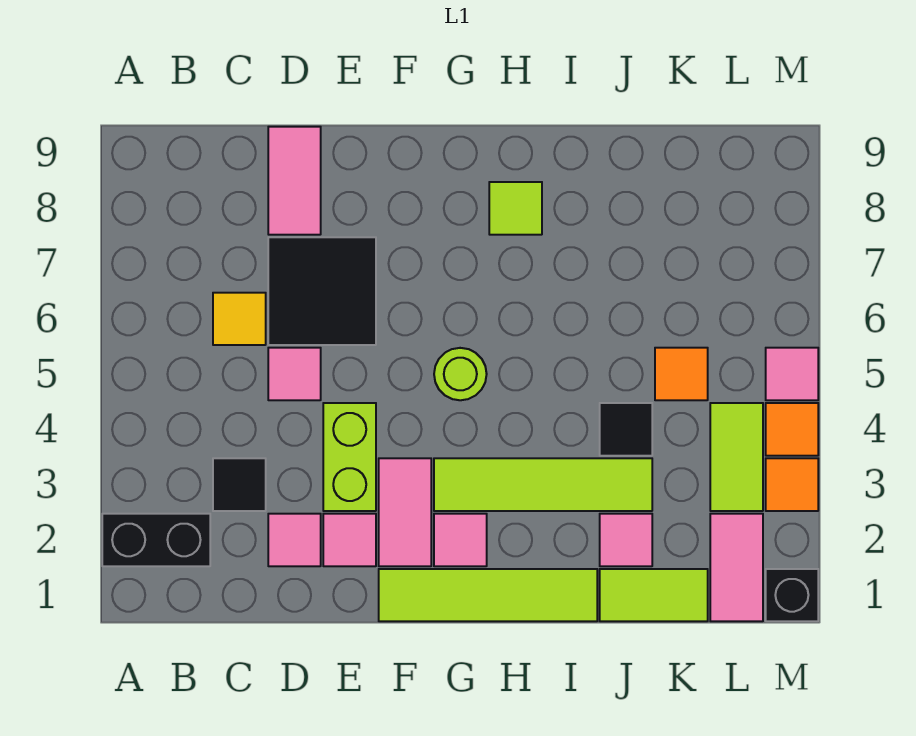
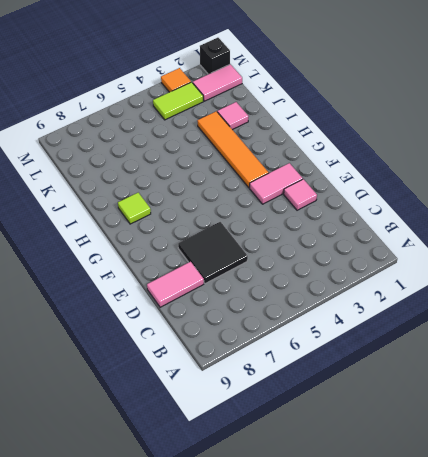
orange 1x4 tile [198,111,268,188] -> lime 1x4 tile [434,458,652,511]
none -> black 1x2 brick [102,514,210,566]
none -> black 1x1 tile [213,458,266,511]
none -> yellow 1x1 tile [213,293,266,345]

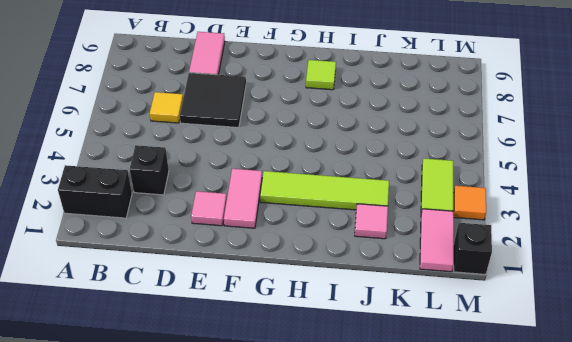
black 1x1 brick [130,145,169,195] -> black 1x1 tile [213,458,266,511]
none -> pink 1x1 tile [268,514,321,566]
none -> pink 1x1 tile [268,348,321,400]
none -> lime 1x2 brick [323,403,376,511]

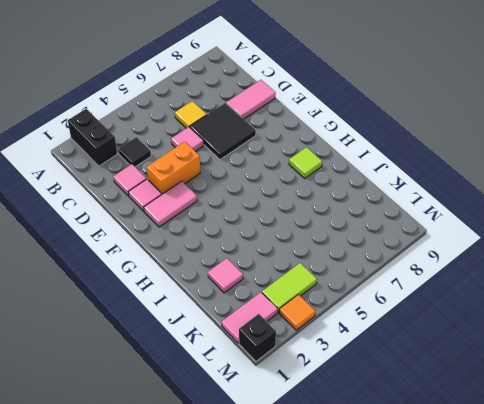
orange 1x2 brick [147,142,200,194] -> lime 1x2 brick [323,403,376,511]
none -> lime 1x4 tile [379,569,597,621]
none -> pink 1x1 tile [434,514,487,566]
none -> lime 1x4 tile [434,458,652,511]

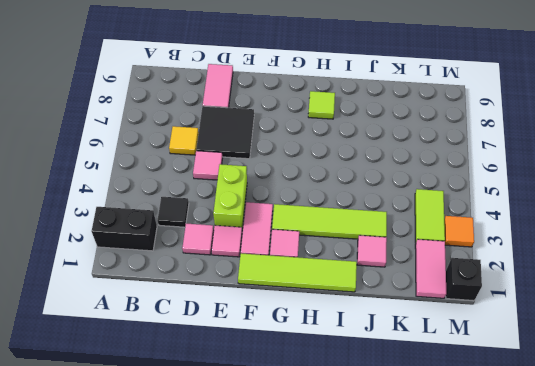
none -> lime 1x1 round brick [434,348,487,400]
none -> lime 1x2 tile [600,569,708,621]
none -> black 1x1 tile [600,403,652,456]

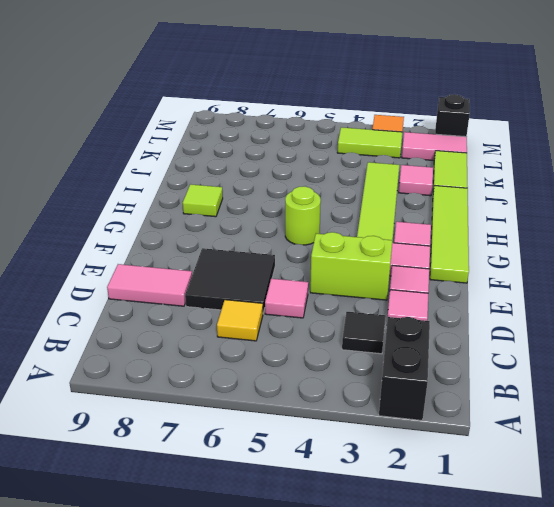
none -> black 1x1 tile [600,403,652,456]
none -> orange 1x1 tile [655,348,708,400]
none -> orange 1x1 tile [766,403,818,456]

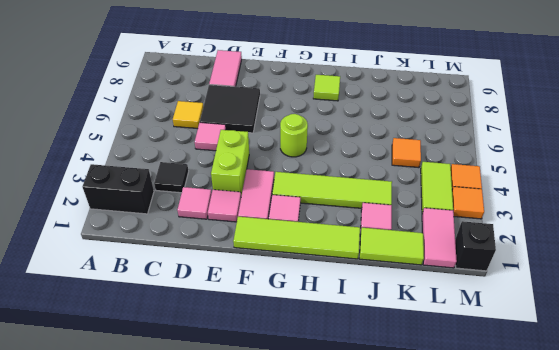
none -> black 1x1 tile [600,403,652,456]
none -> pink 1x1 tile [766,348,818,400]

